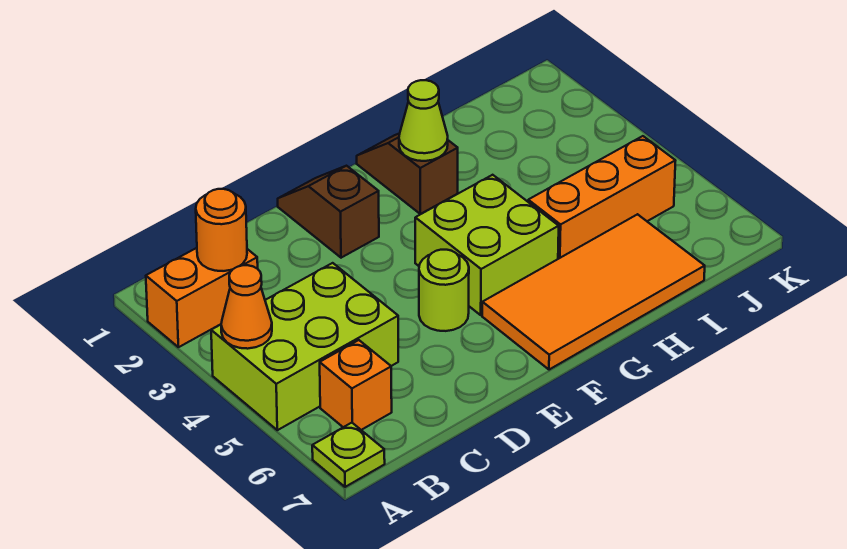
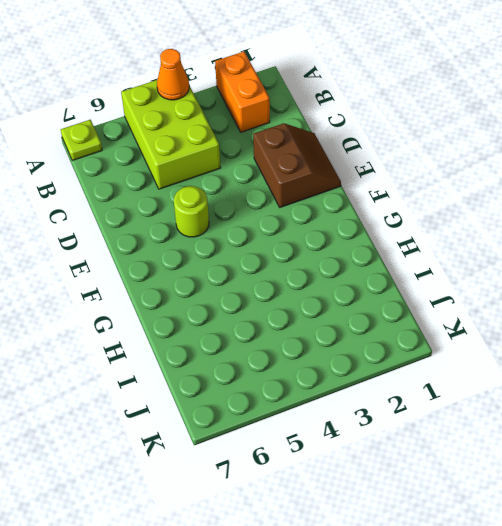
brown 2x2 slope [253,123,341,207] -> brown 1x2 slope [278,166,379,258]
none -> orange 1x1 brick [320,340,392,430]
none -> lime 2x2 brick [415,175,559,315]
none -> orange 2x4 tile [482,214,705,370]

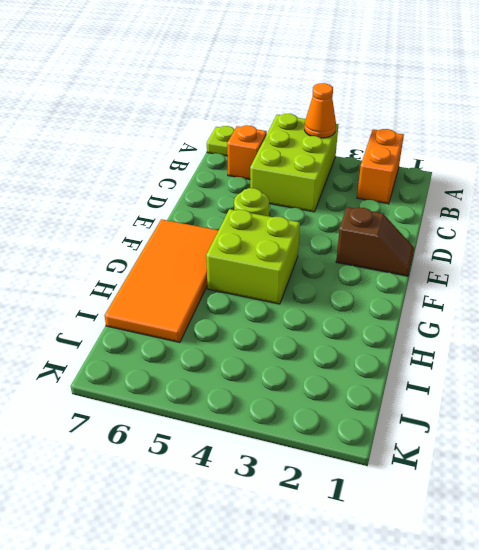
none -> brown 1x2 slope [357,133,458,214]
none -> orange 1x3 brick [528,136,676,259]
none -> orange 1x1 round brick [196,189,247,271]

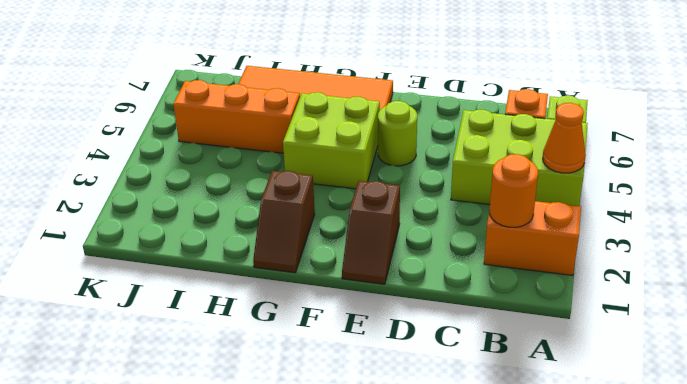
none -> lime 1x1 cone [399,80,448,161]

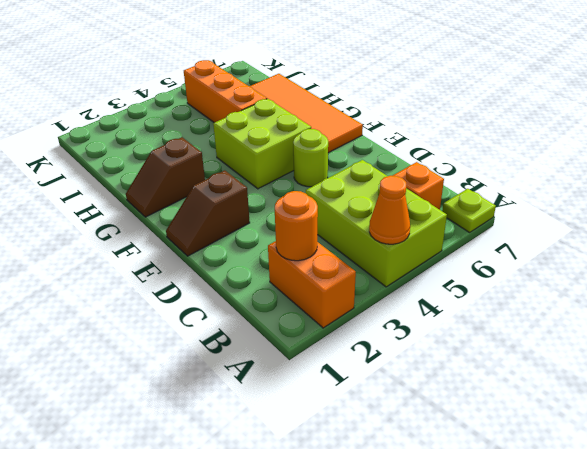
none -> lime 1x1 cone [399,80,448,161]

